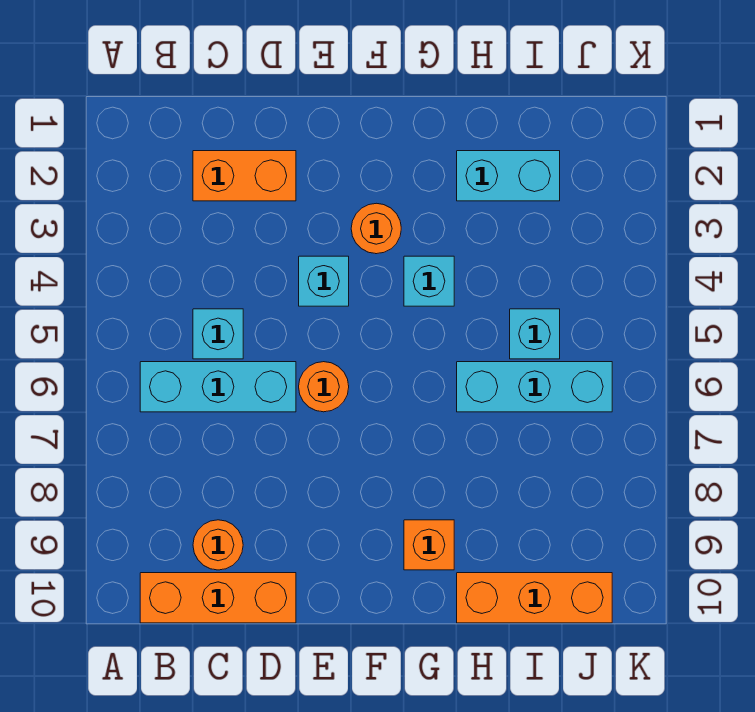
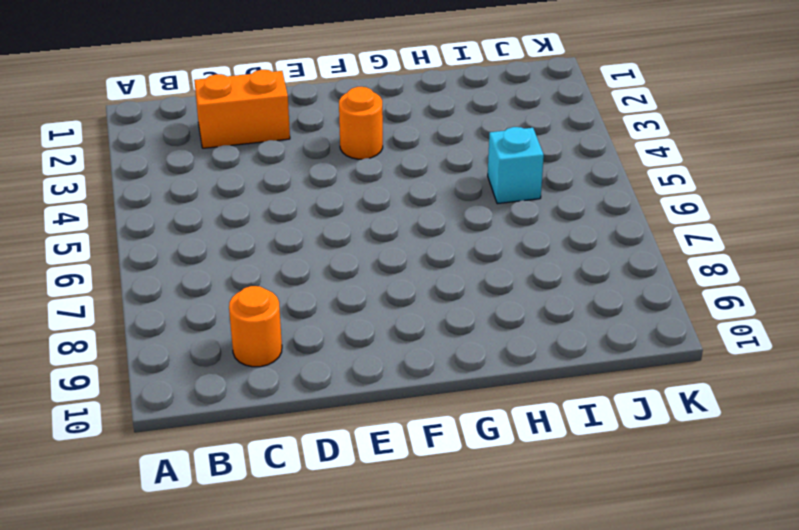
none -> cyan 1x3 brick [140,362,296,412]
none -> orange 1x3 brick [140,573,296,623]
none -> cyan 1x1 brick [193,309,243,359]

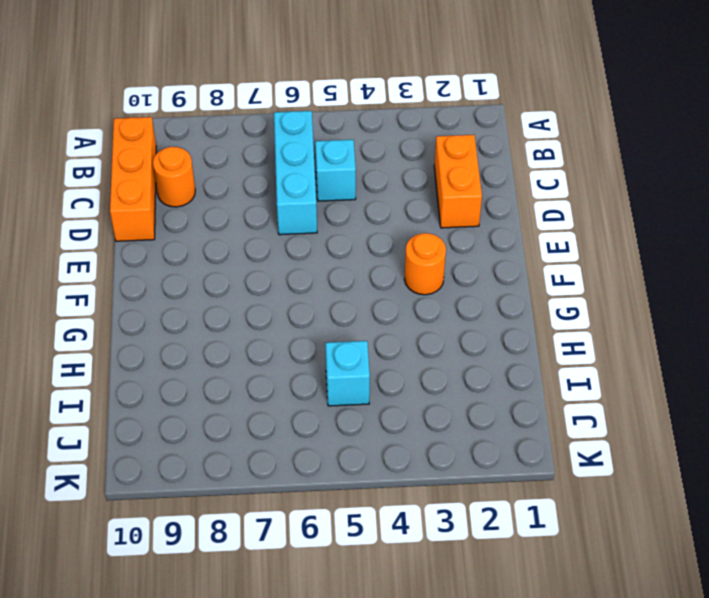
none -> cyan 1x1 brick [299,256,349,306]
none -> orange 1x1 round brick [299,362,349,412]
none -> cyan 1x1 brick [404,256,454,306]

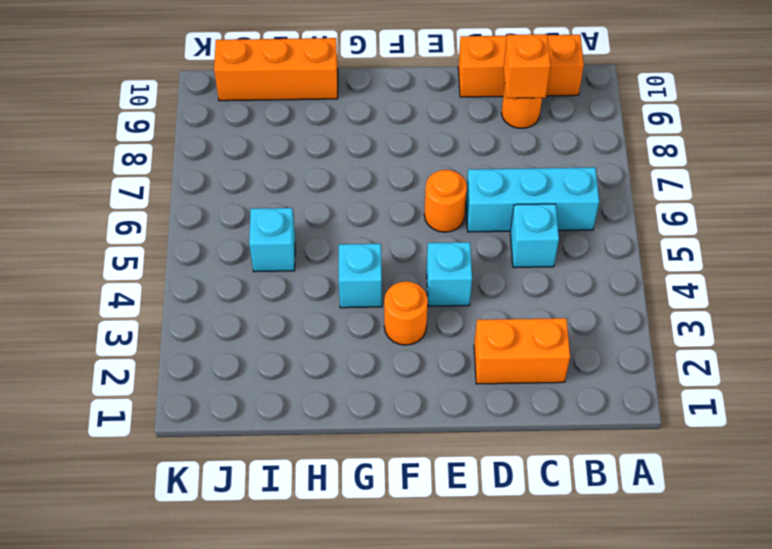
orange 1x1 brick [504,34,551,98] -> orange 1x1 brick moved to [404,520,454,570]
none -> cyan 1x2 brick [457,151,560,201]
none -> cyan 1x3 brick [457,362,612,412]

